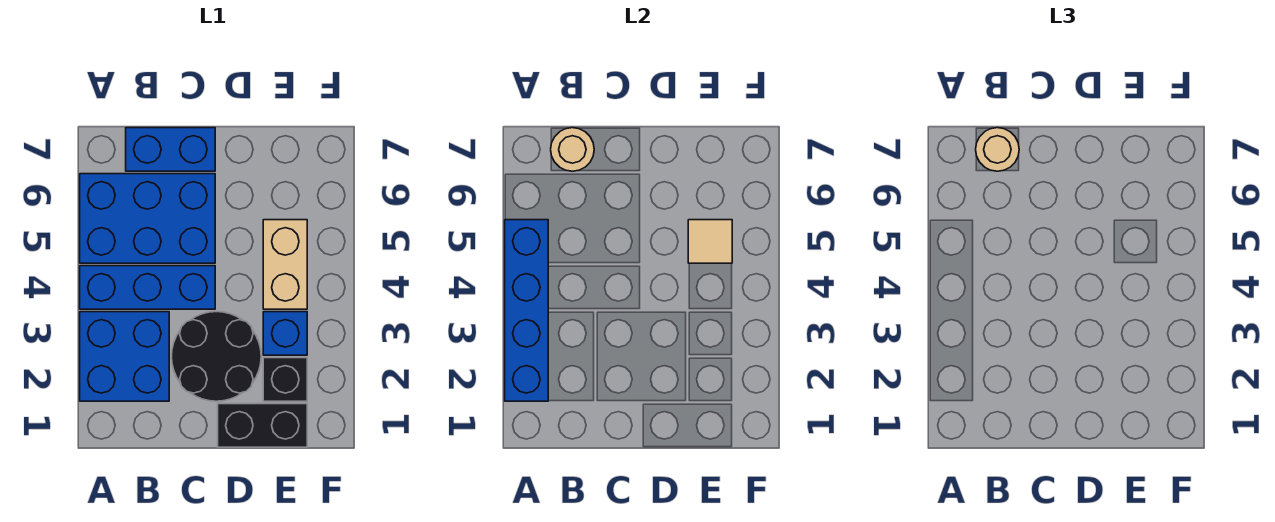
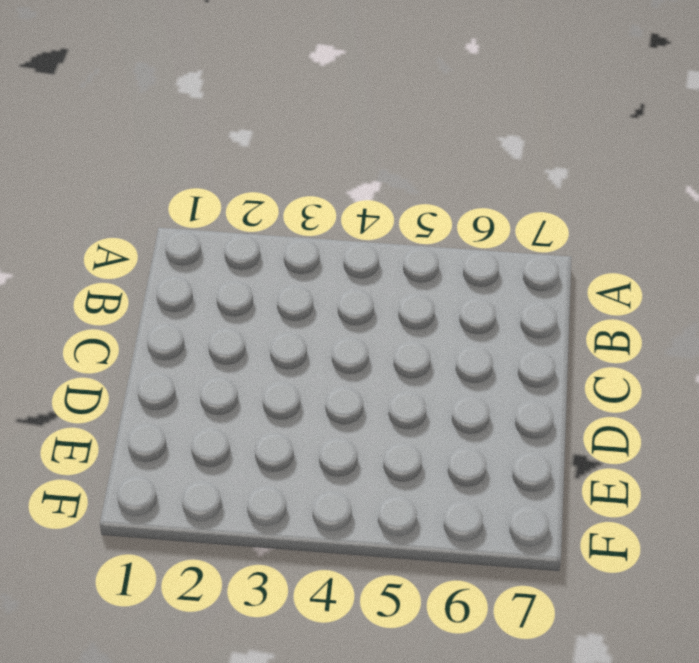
none -> blue 2x2 brick [80,312,169,401]
none -> blue 1x3 brick [80,266,215,309]
none -> blue 2x3 brick [80,174,215,263]

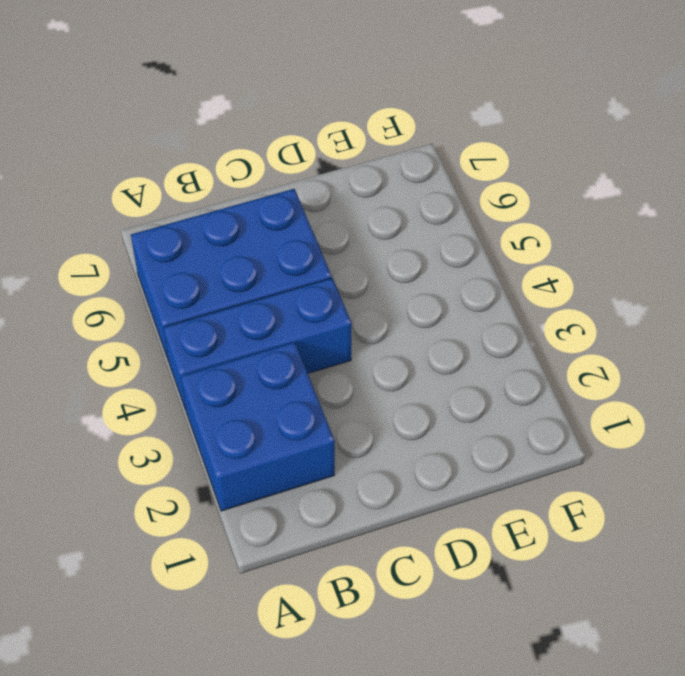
none -> blue 1x2 brick [126,128,215,171]
none -> black 2x2 round brick [172,312,261,401]
none -> black 1x2 brick [218,404,307,447]

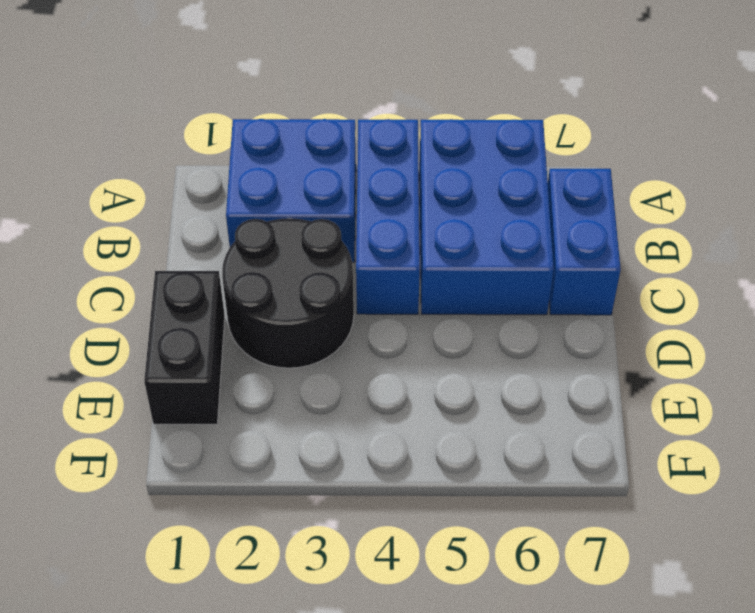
none -> black 1x1 brick [263,358,307,401]
none -> blue 1x1 brick [263,312,307,355]
none -> tan 1x2 brick [263,220,307,309]

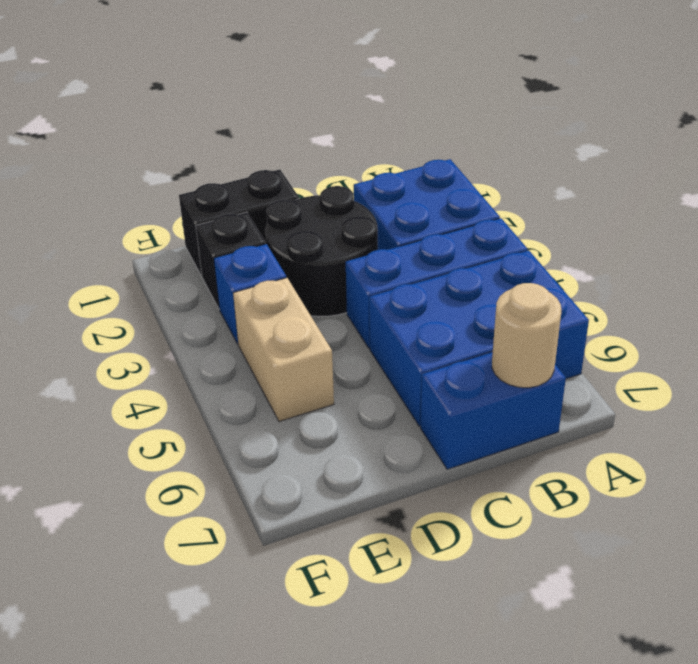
none -> blue 1x4 brick [505,220,548,401]
none -> tan 1x1 tile [688,220,732,263]
none -> tan 1x1 round brick [976,128,1019,171]

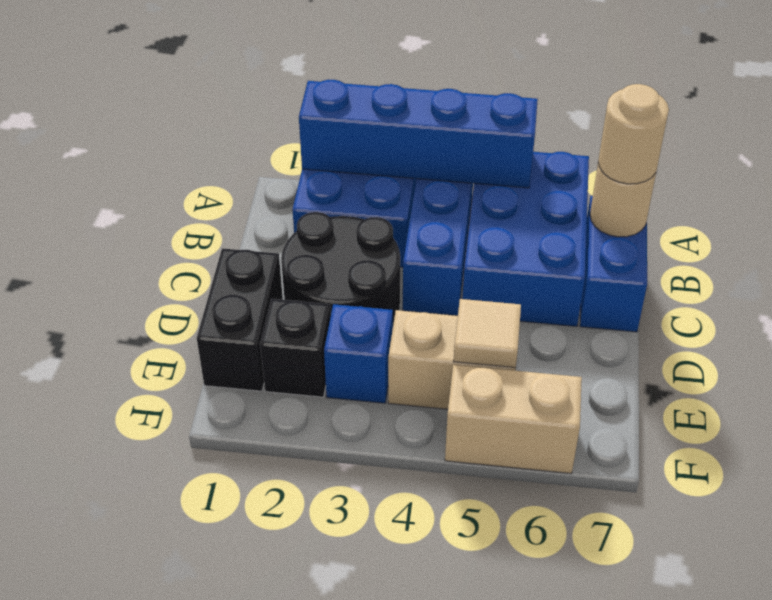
tan 1x2 brick [445,365,582,473] -> none

